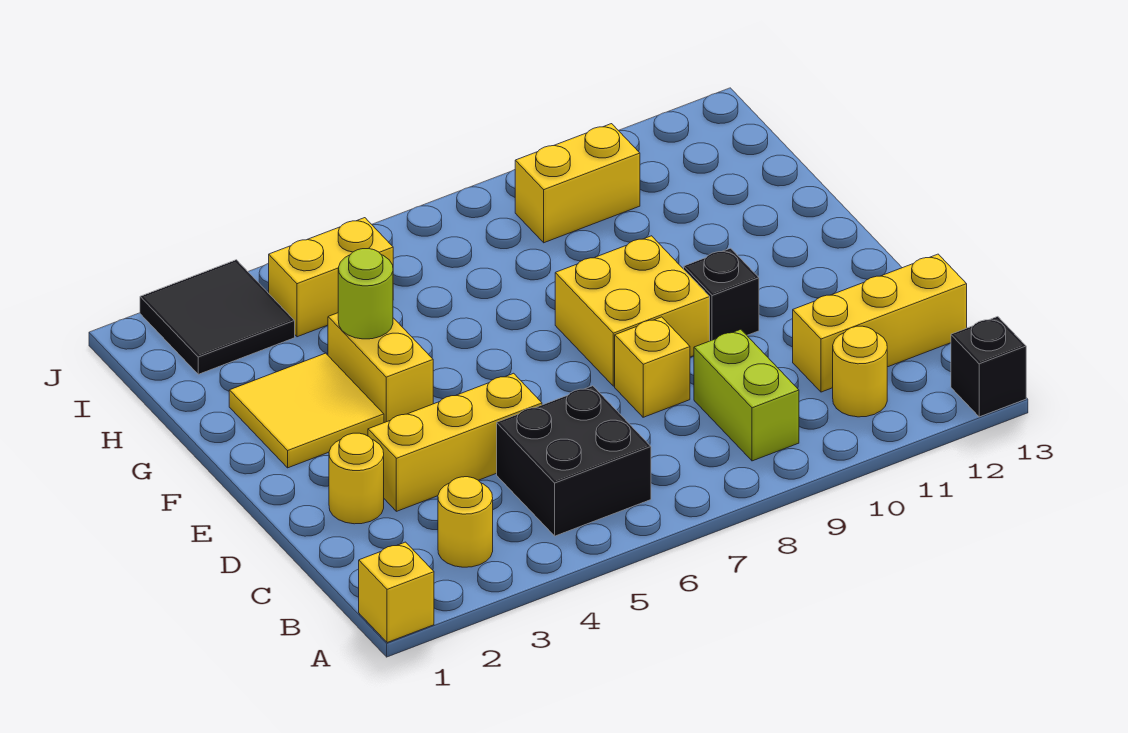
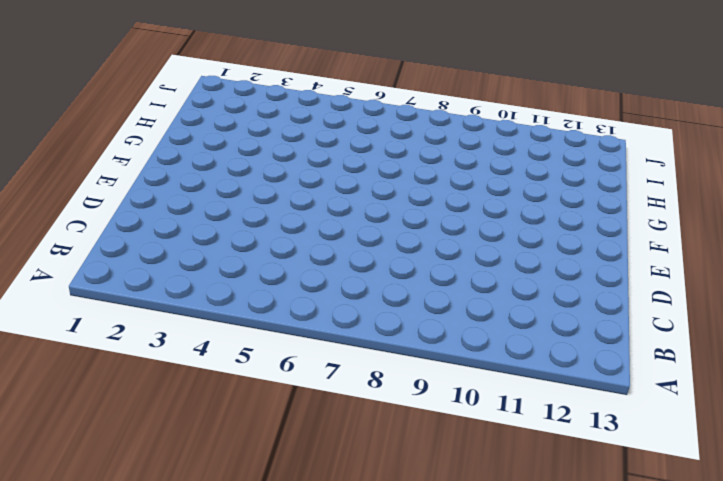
none -> yellow 1x1 brick [359,542,434,643]
none -> black 1x1 brick [951,317,1026,417]
none -> yellow 1x1 round brick [438,477,493,567]

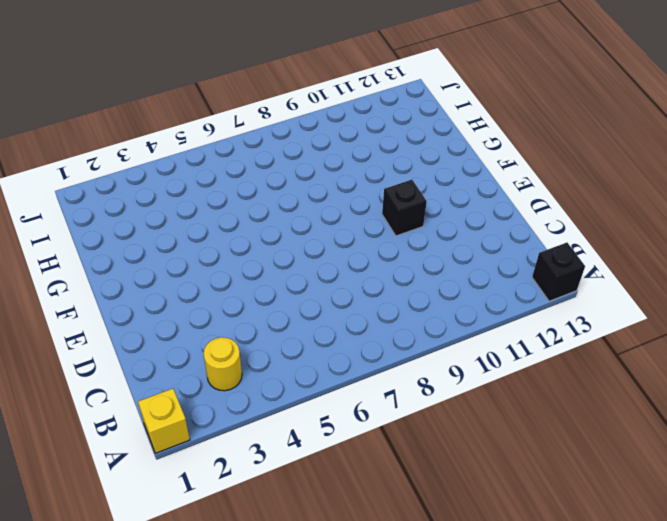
none -> black 2x2 brick [497,386,651,536]
none -> lime 1x2 brick [694,329,799,461]
none -> yellow 1x1 round brick [833,326,887,417]

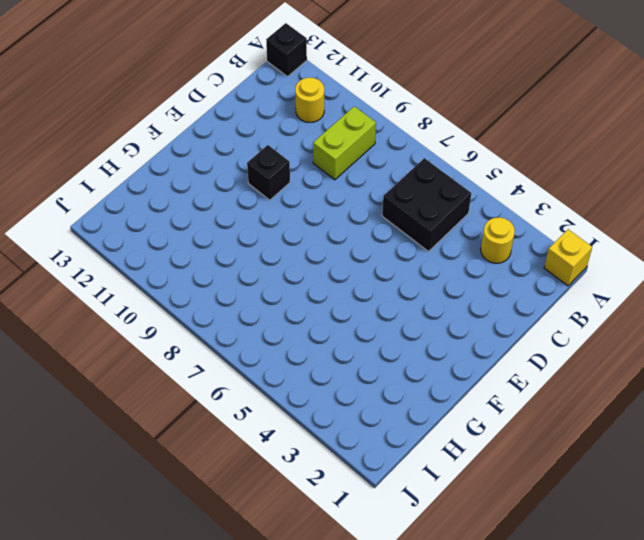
none -> yellow 1x3 brick [793,254,967,392]
none -> yellow 1x1 round brick [329,433,384,524]
none -> yellow 1x3 brick [368,373,542,511]

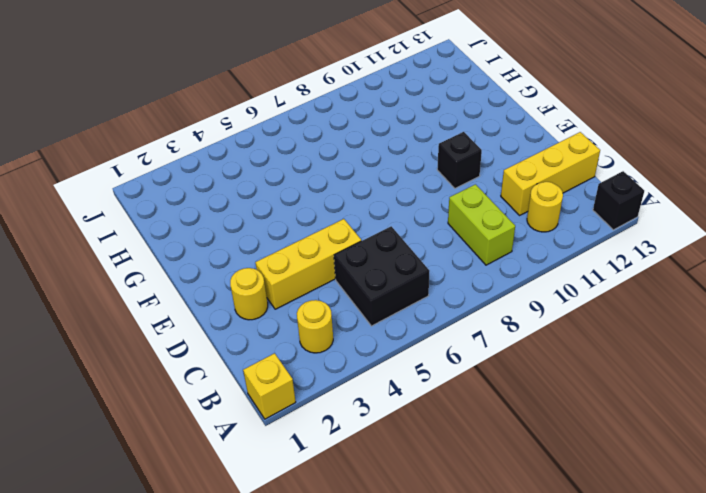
none -> yellow 1x1 brick [615,317,690,417]
none -> yellow 2x2 brick [555,236,710,386]
none -> yellow 2x2 tile [229,353,384,468]

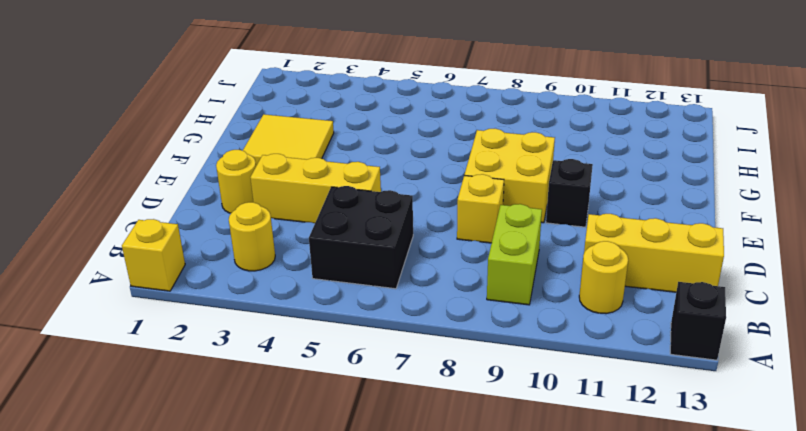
none -> yellow 1x2 brick [328,313,433,423]
none -> black 2x2 tile [140,260,295,374]
none -> yellow 1x2 brick [269,218,393,337]

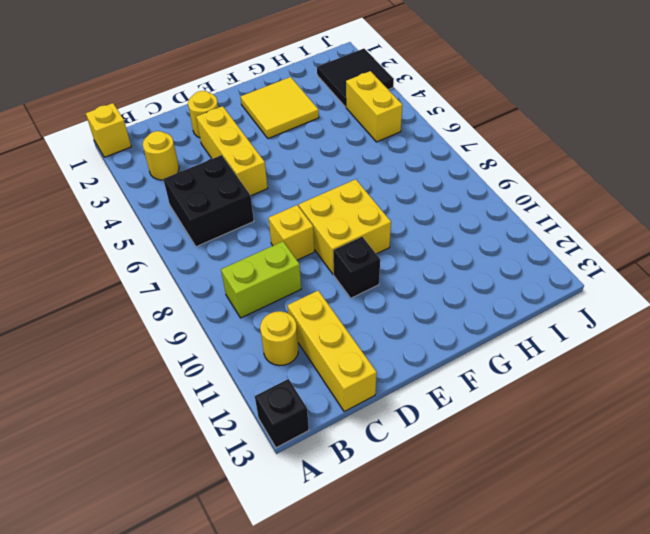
none -> yellow 1x2 brick [328,313,433,423]
none -> yellow 1x2 brick [515,124,640,243]
none -> lime 1x1 round brick [338,249,393,339]

